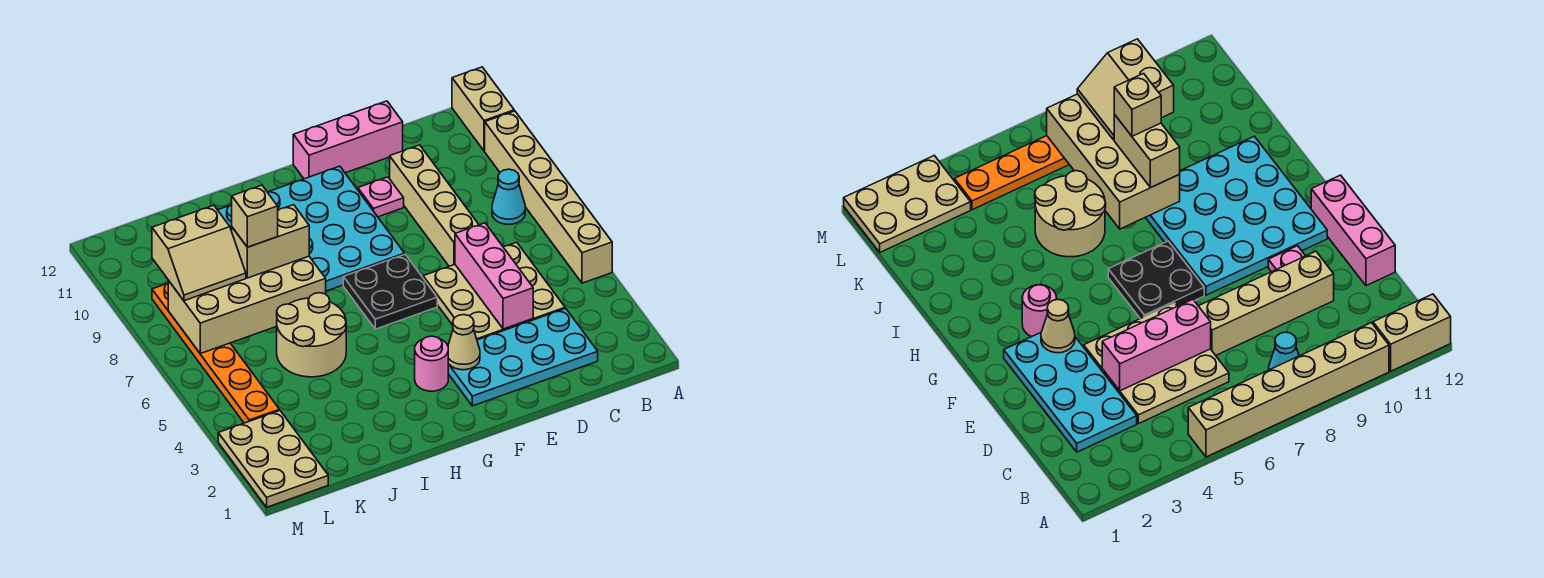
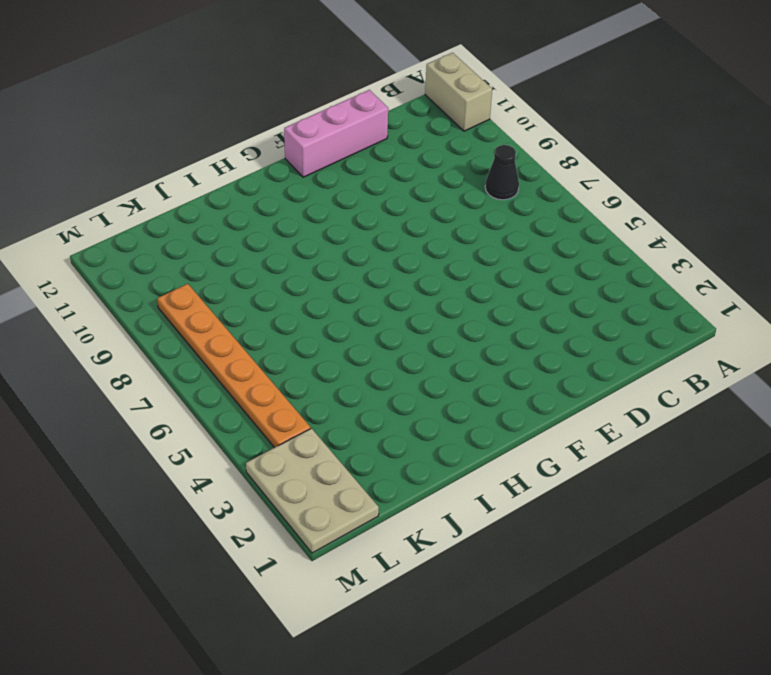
black 1x1 cone [485,145,519,200] -> cyan 1x1 cone [492,169,525,224]
none -> tan 1x6 brick [485,111,612,283]
none -> cyan 2x4 plate [448,308,598,406]
none -> tan 3x3 plate [423,242,565,340]

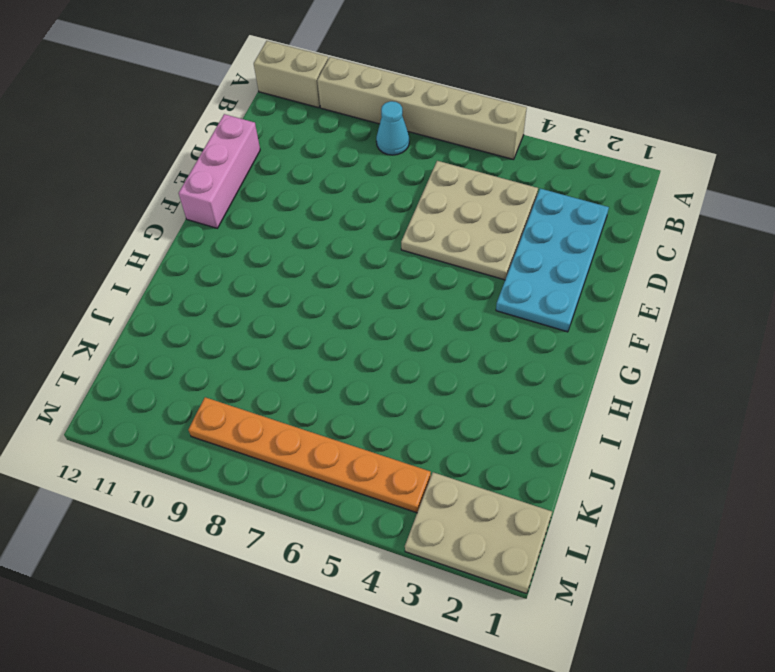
none -> tan 1x4 brick [390,145,479,266]
none -> pink 1x1 plate [358,177,404,217]
none -> black 2x2 plate [343,255,437,329]

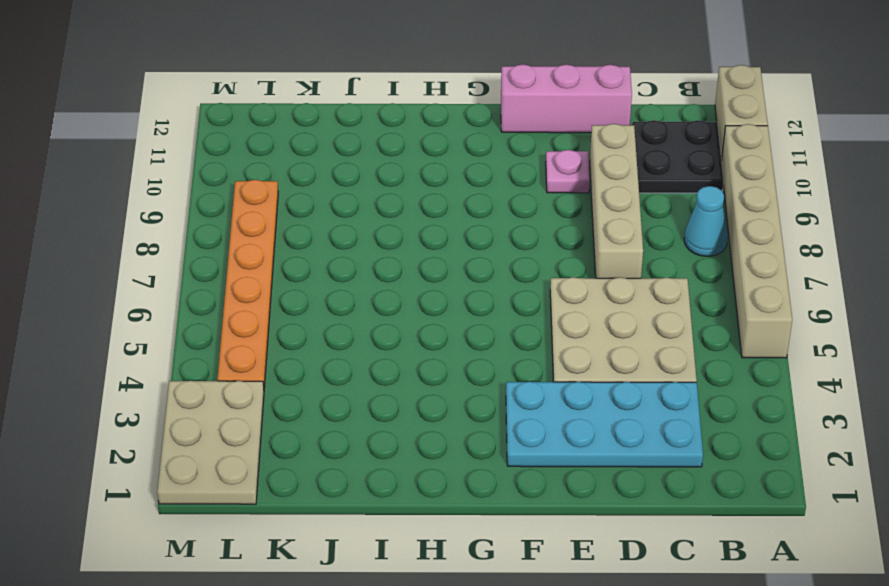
black 2x2 plate [632,120,724,193] -> black 2x2 plate moved to [343,255,437,329]
none -> cyan 4x4 plate [218,166,405,291]
none -> pink 1x1 round brick [415,336,448,391]
none -> tan 2x2 round brick [276,293,346,377]

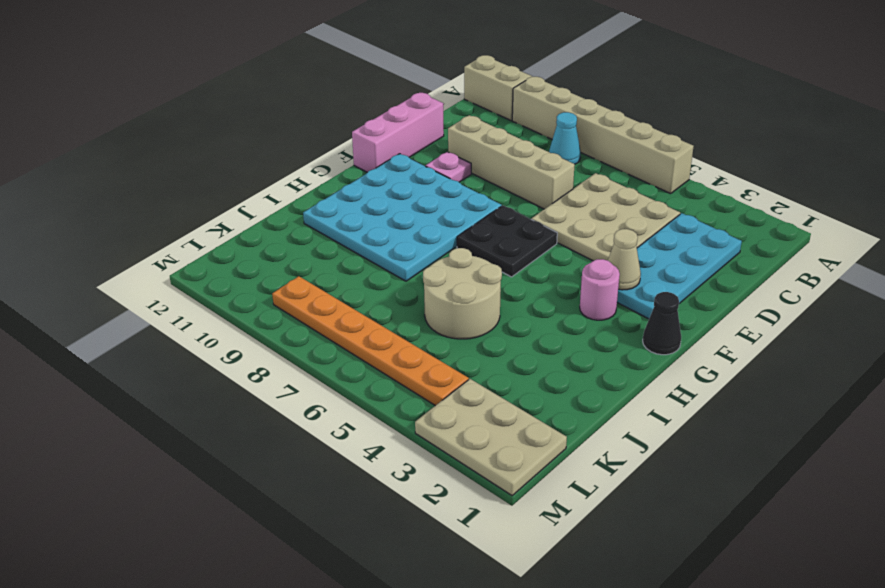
black 1x1 cone [643,292,681,355] -> none
none -> pink 1x3 brick [455,223,533,329]
none -> tan 2x4 brick [168,256,326,354]
none -> tan 1x2 brick [232,205,309,278]

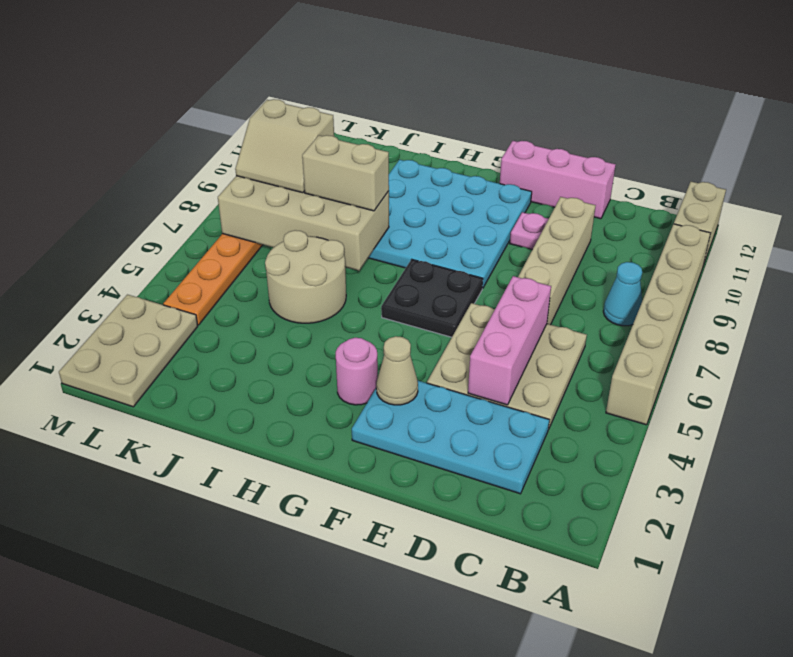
none -> tan 1x1 brick [232,185,278,247]

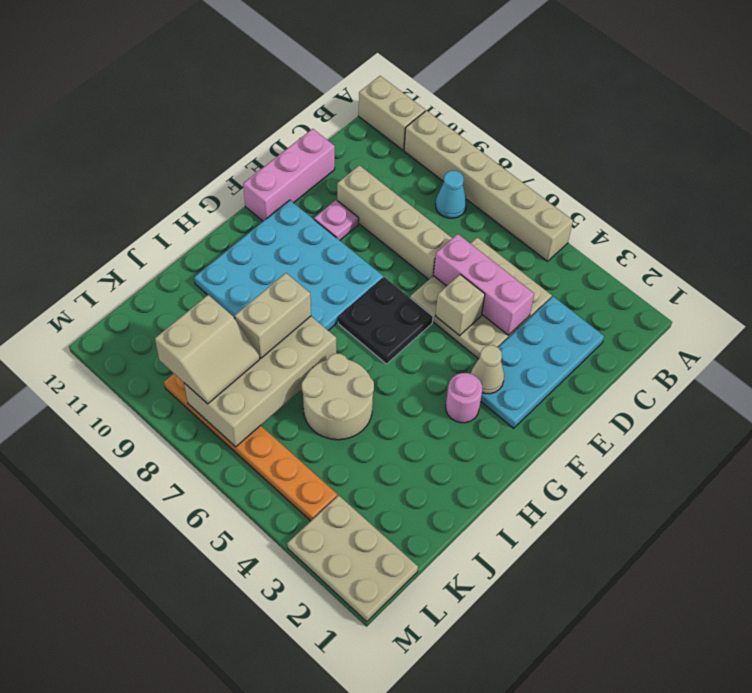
tan 1x1 brick [435,274,485,336] -> tan 1x1 brick moved to [232,185,278,247]

